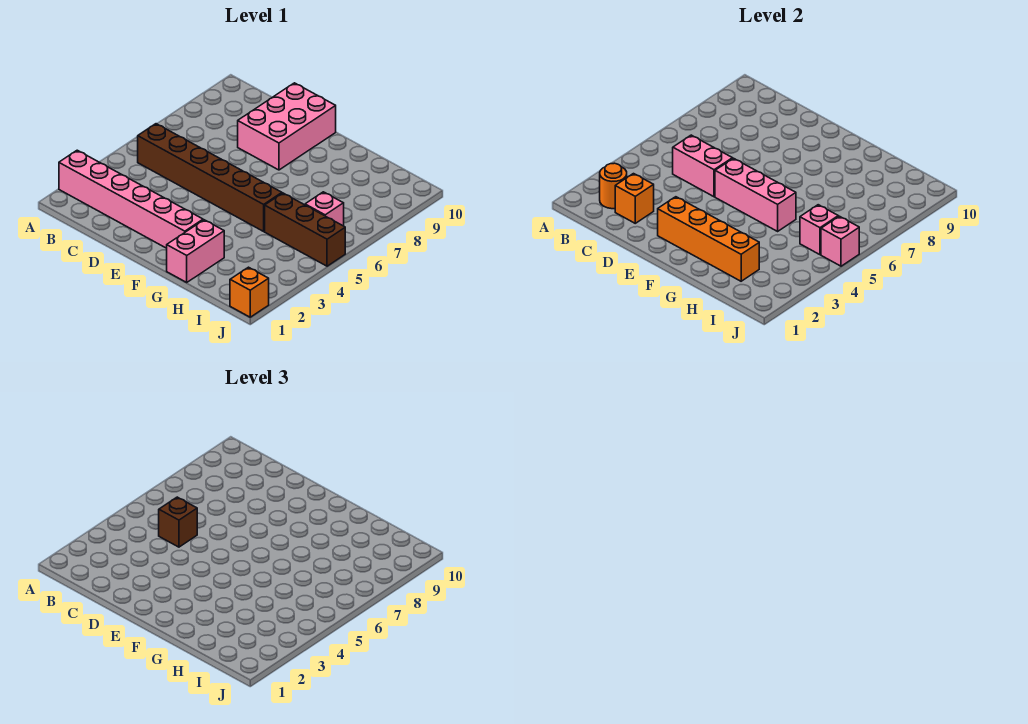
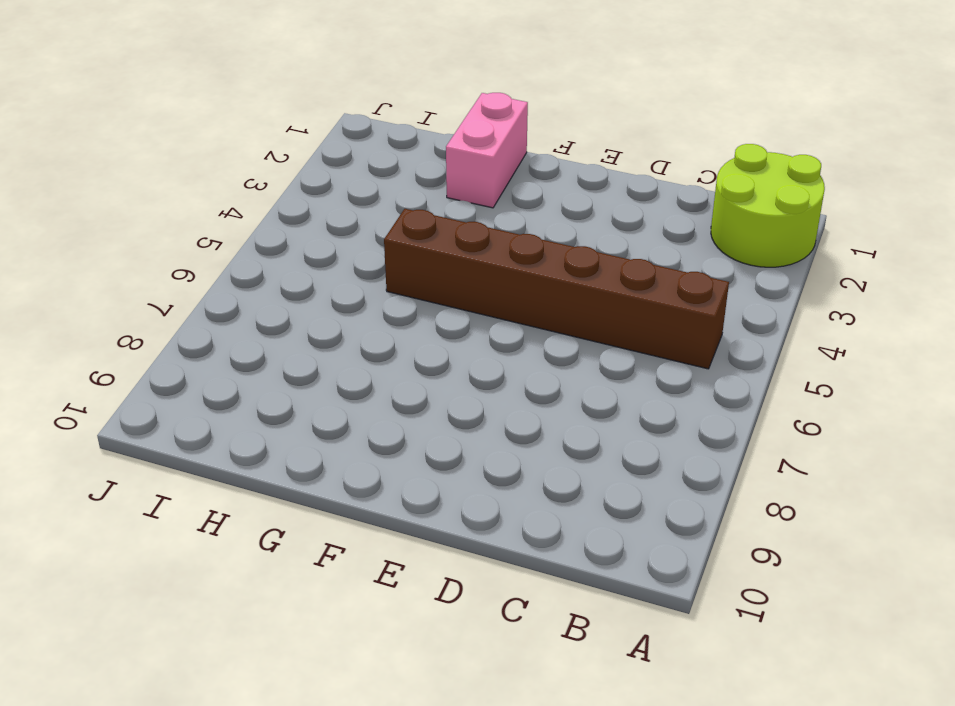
lime 2x2 round brick [711,144,825,267] -> pink 1x6 brick [59,150,203,248]
none -> pink 2x3 brick [238,83,336,170]
none -> brown 1x3 brick [265,193,345,266]
none -> pink 1x1 brick [305,192,344,226]

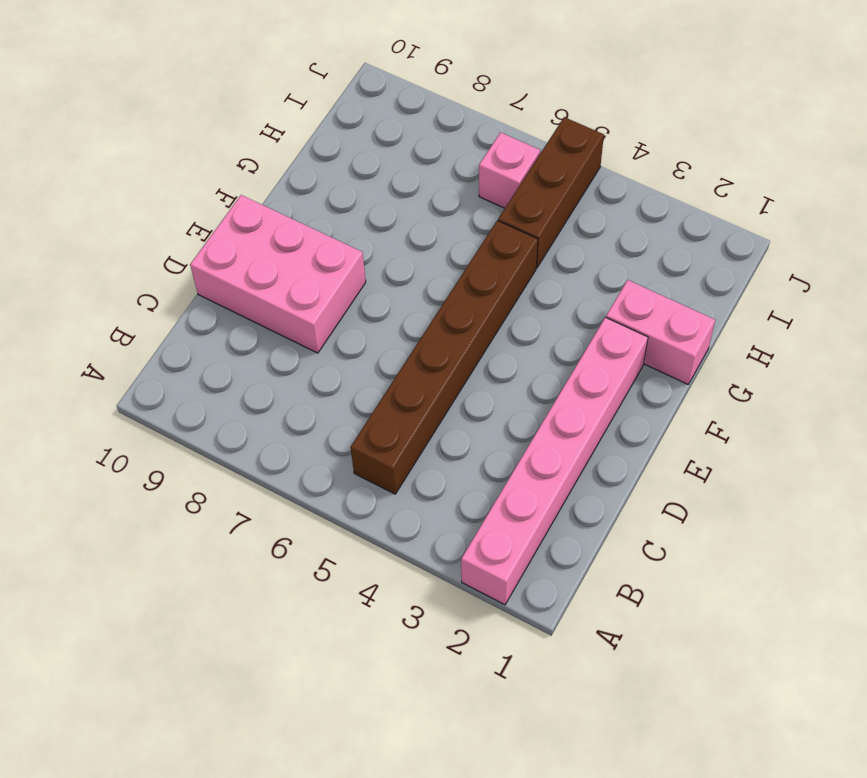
none -> orange 1x1 brick [230,267,269,317]
none -> orange 1x1 round brick [600,163,627,209]
none -> orange 1x1 brick [615,174,654,223]

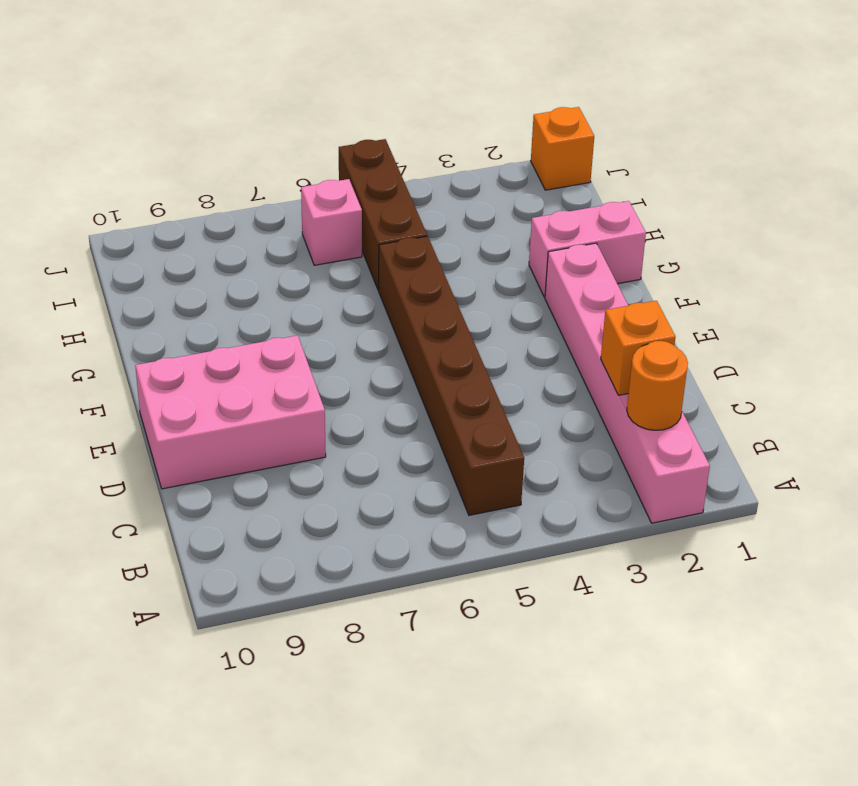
none -> pink 1x2 brick [673,135,732,197]
none -> orange 1x4 brick [658,197,759,281]
none -> pink 1x3 brick [715,158,796,231]

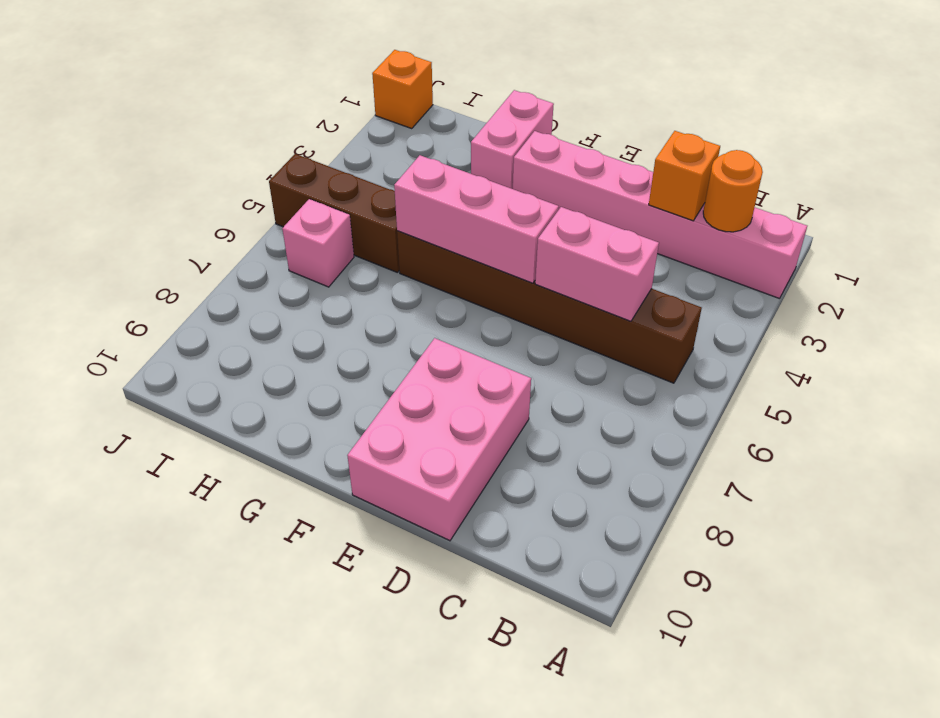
none -> orange 1x4 brick [658,197,759,281]
none -> pink 1x1 brick [800,205,838,255]
none -> pink 1x1 brick [821,216,859,266]

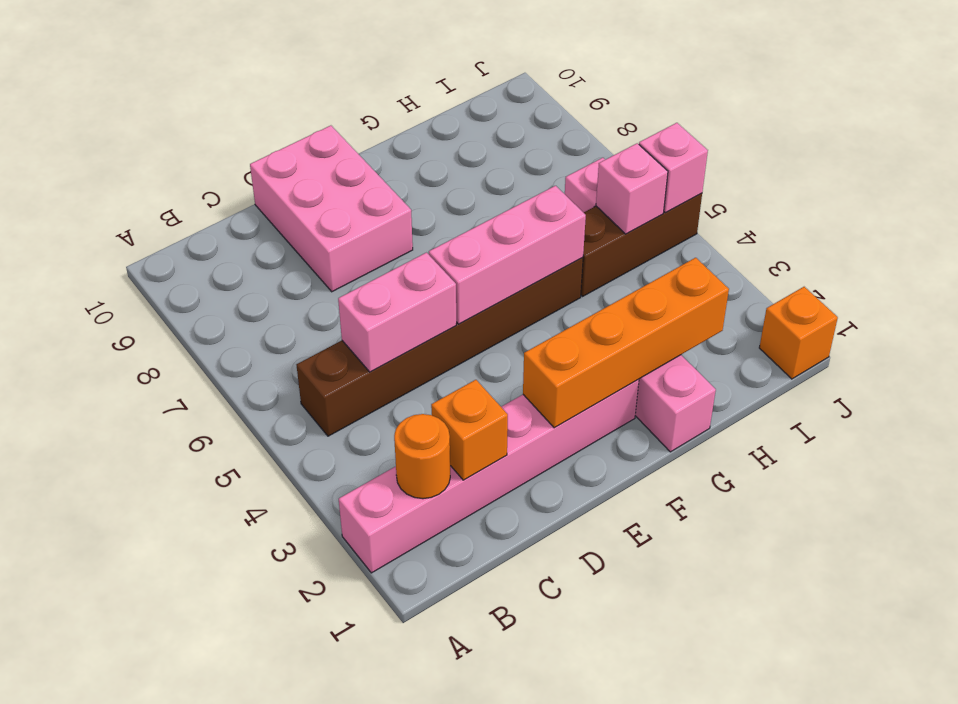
none -> brown 1x1 brick [159,497,197,547]

